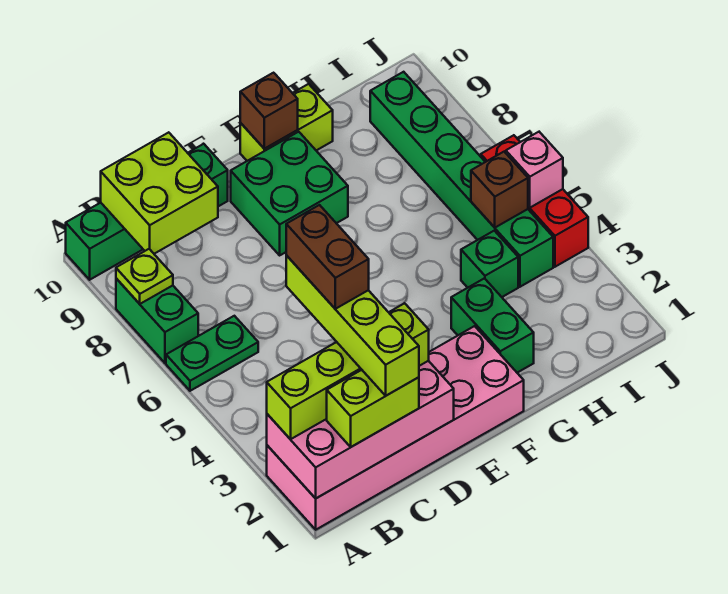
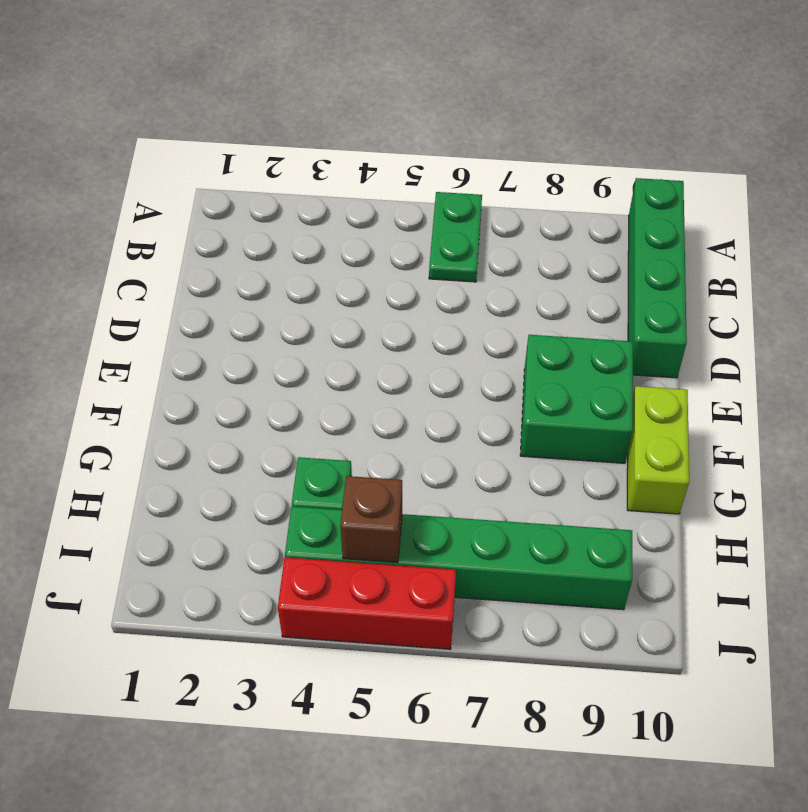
none -> pink 2x6 brick [267,326,524,530]
none -> green 1x2 brick [116,278,198,363]
none -> green 1x2 brick [451,278,534,373]

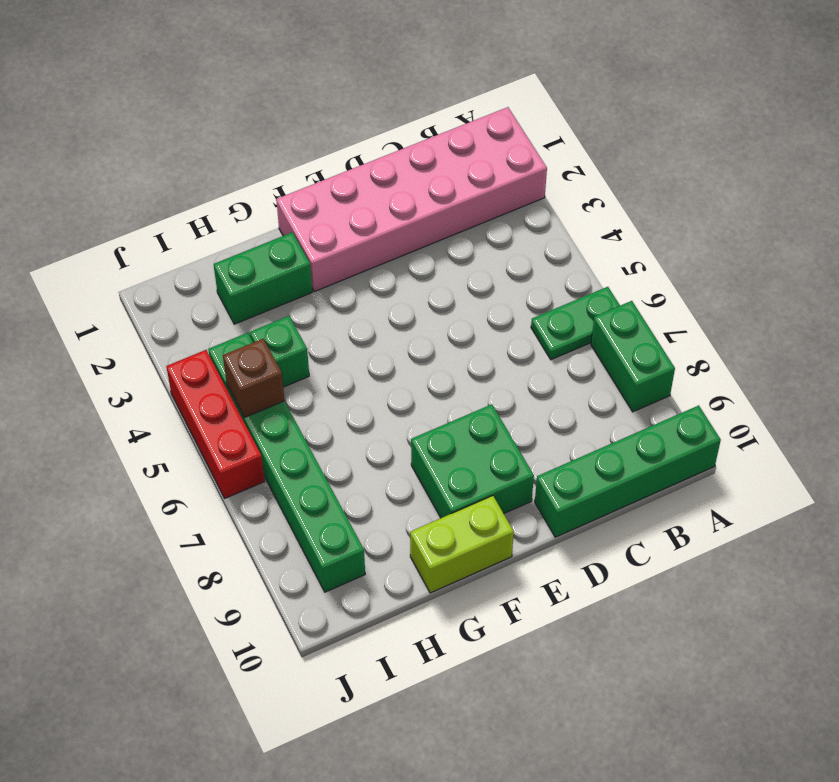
green 1x2 brick [214,232,312,324] -> green 1x2 brick turned to [451,278,534,373]
none -> pink 2x4 brick [267,361,454,498]
none -> lime 1x1 plate [116,249,173,304]
none -> lime 2x2 brick [101,132,218,254]

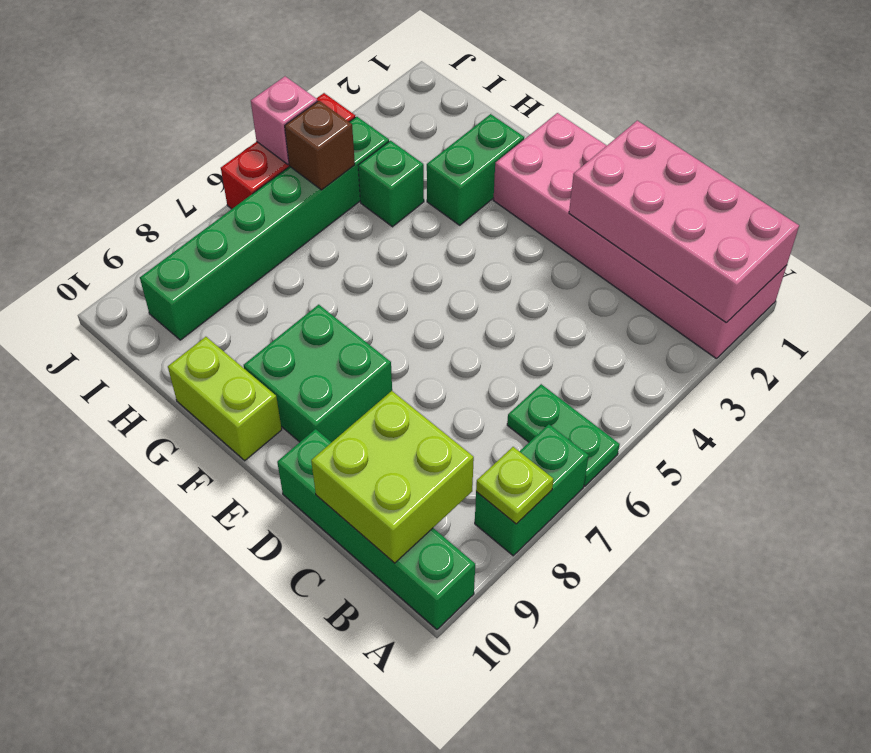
none -> brown 1x1 brick [240,73,298,149]
none -> lime 1x4 brick [267,303,429,439]
none -> lime 1x2 brick [327,370,419,447]

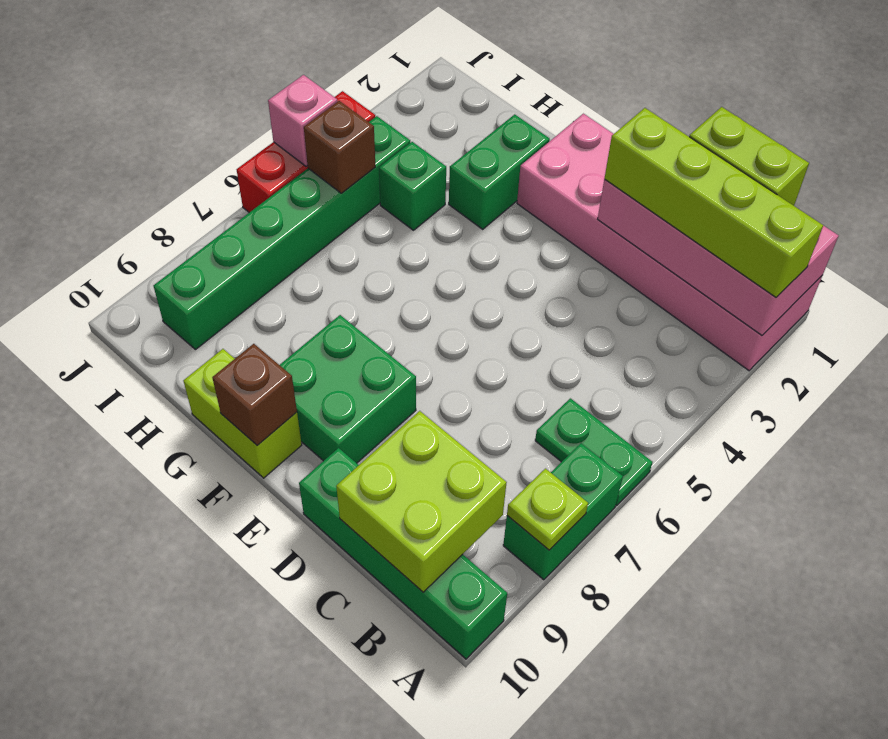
none -> lime 1x4 brick [286,255,419,396]
none -> brown 1x2 brick [286,205,369,309]

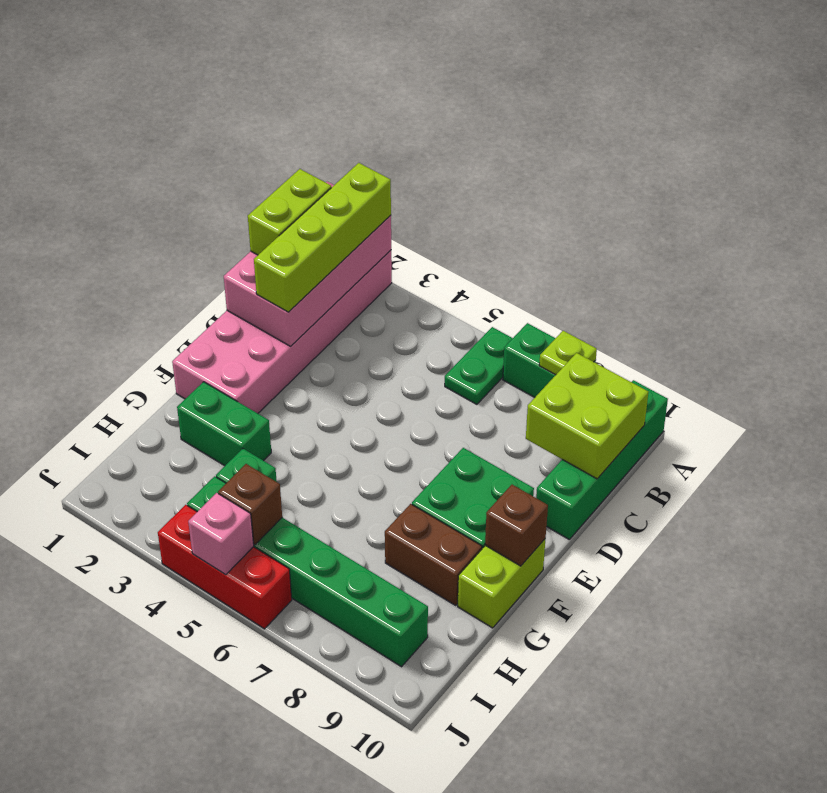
brown 1x2 brick [385,504,482,605] -> brown 1x2 brick moved to [286,205,369,309]
none -> lime 1x4 brick [286,255,419,396]

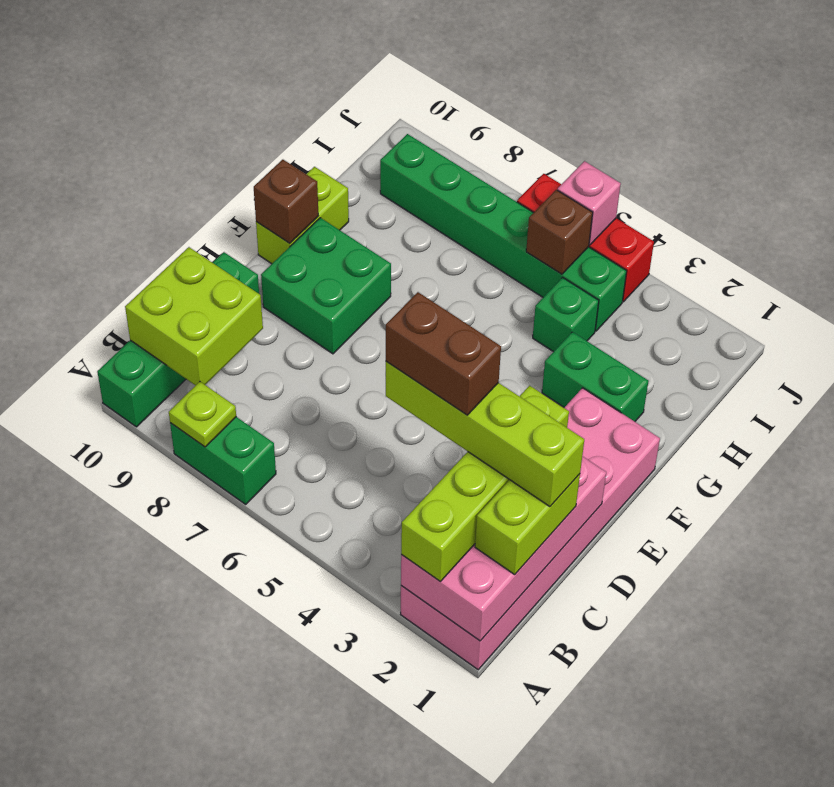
none -> green 1x2 plate [166,316,258,391]

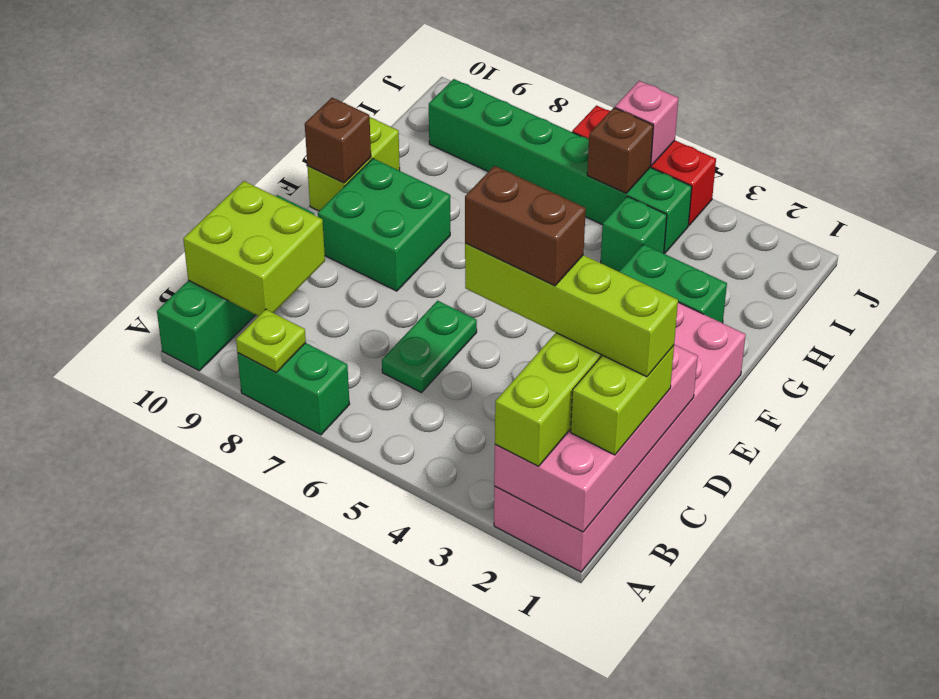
green 1x2 plate [382,301,477,393] -> green 1x2 plate moved to [166,316,258,391]

